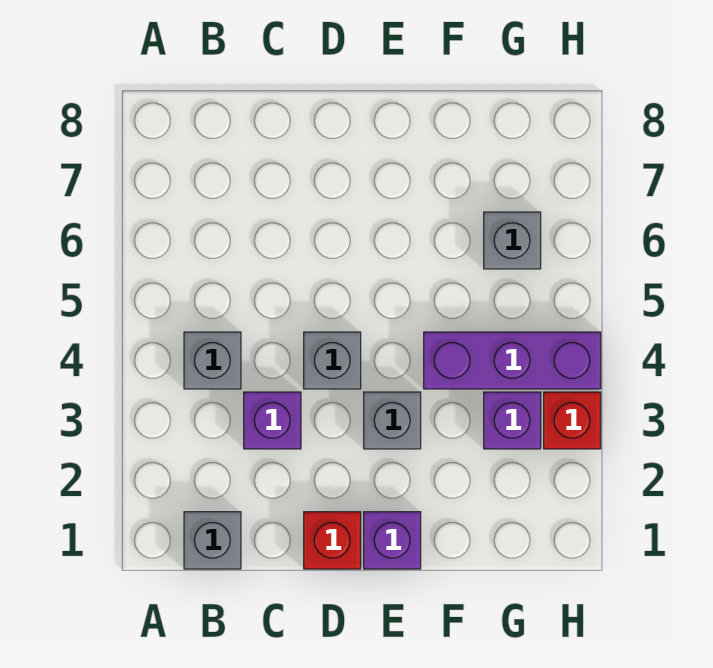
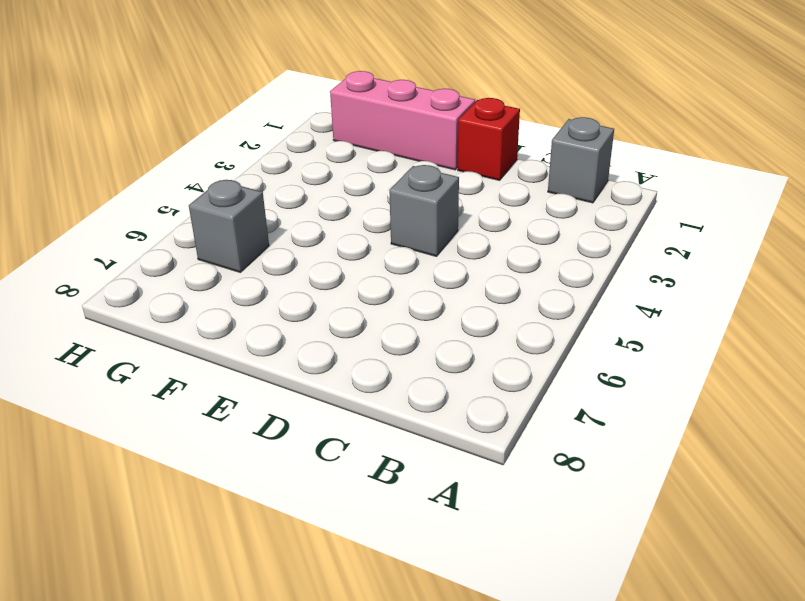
pink 1x3 brick [330,71,475,170] -> purple 1x1 brick [364,512,421,569]
none -> grey 1x1 brick [184,332,241,389]
none -> purple 1x1 brick [244,392,301,449]

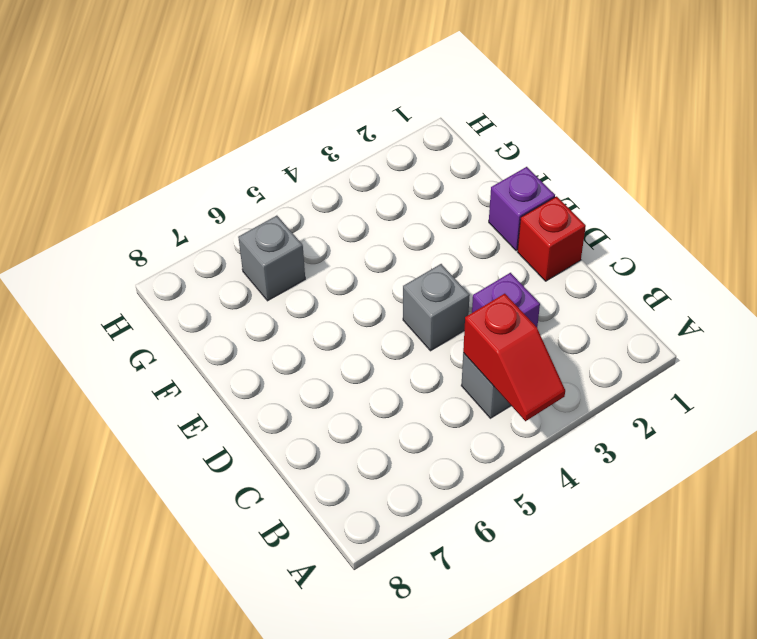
red 1x2 slope [463,294,565,421] -> none
none -> grey 1x1 brick [184,512,241,569]
none -> grey 1x1 brick [364,392,421,449]

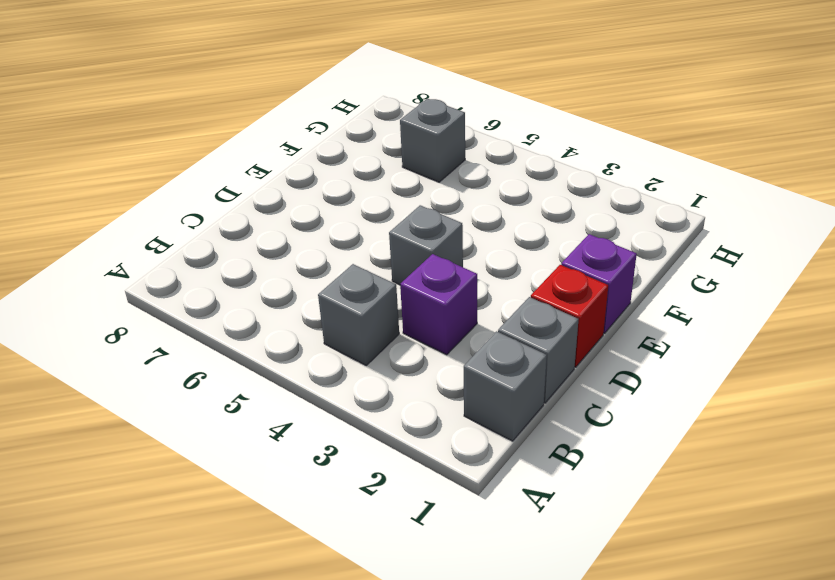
grey 1x1 brick [498,297,579,403] -> grey 1x1 brick moved to [364,392,421,449]
none -> purple 1x3 brick [424,332,601,389]
none -> purple 1x1 brick [484,392,541,449]

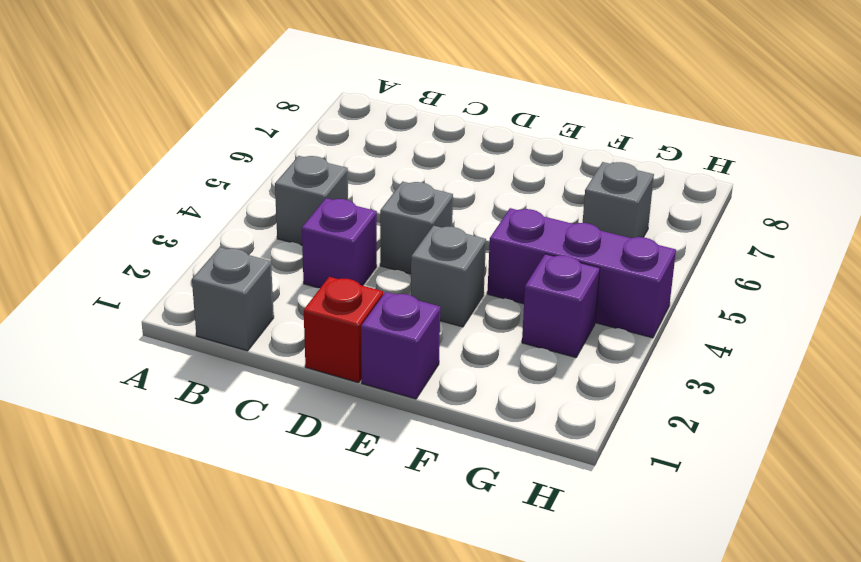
none -> red 1x1 brick [544,392,601,449]

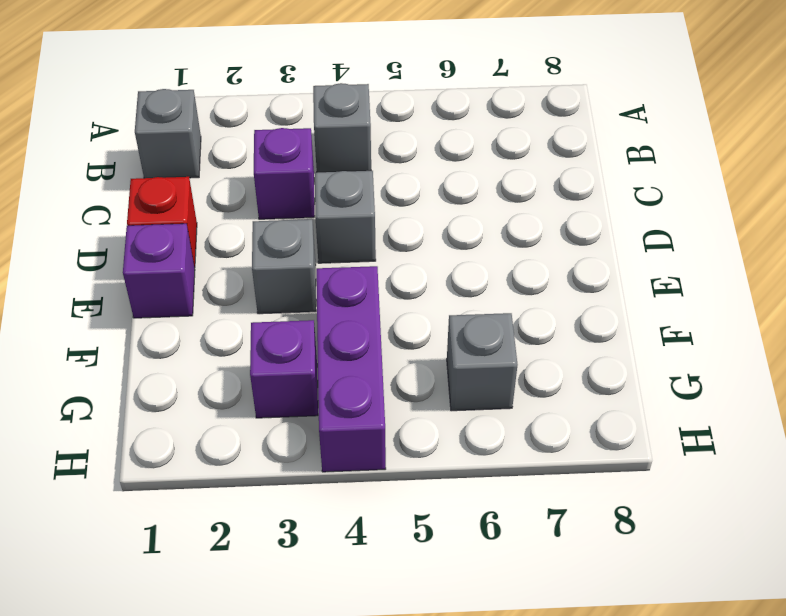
none -> red 1x1 brick [544,392,601,449]

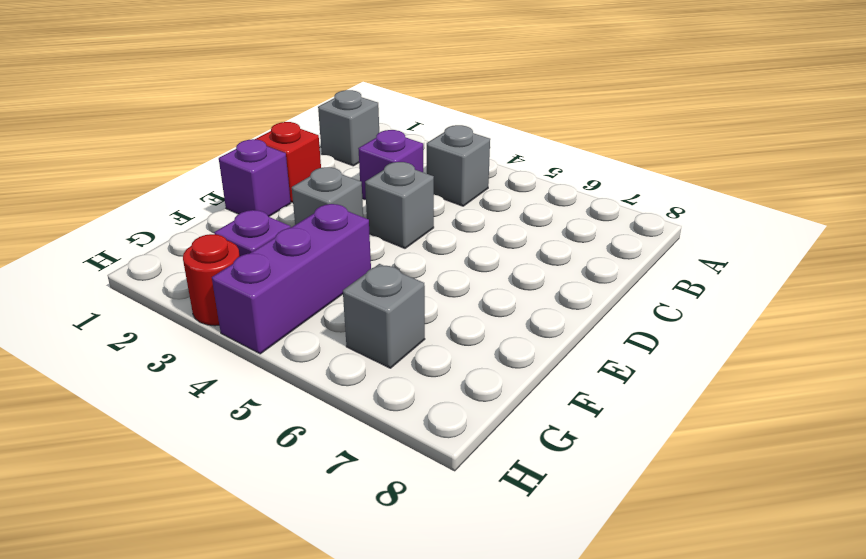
red 1x1 round brick [183,234,240,326] -> red 1x1 brick [544,392,601,449]

